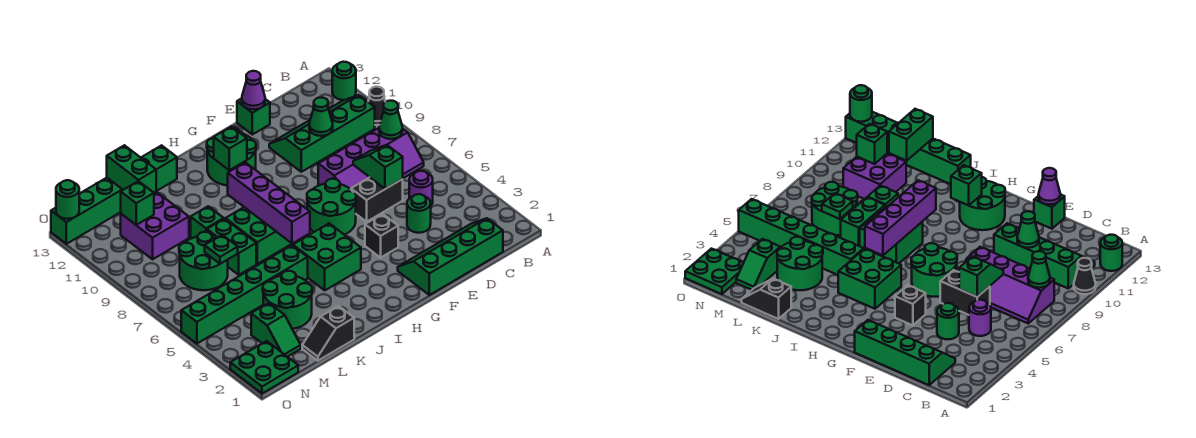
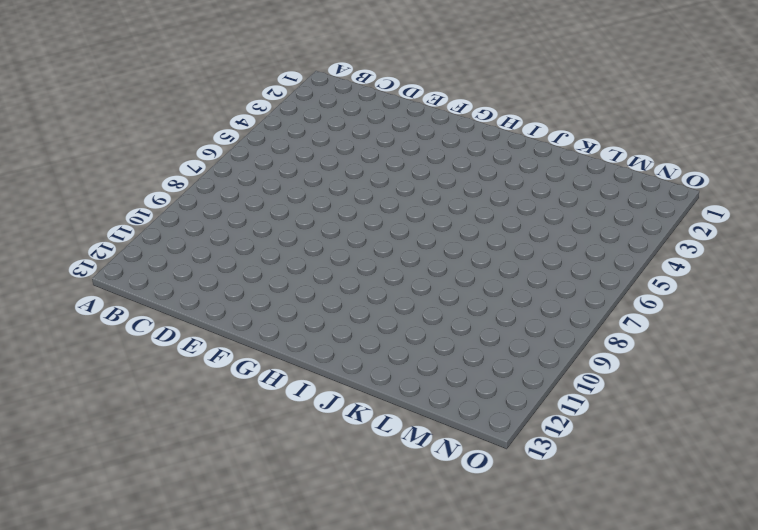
none -> black 1x1 cone [368,87,385,125]
none -> green 1x1 round brick [332,62,356,100]
none -> purple 2x4 slope [318,128,424,189]
none -> green 2x4 slope [269,95,375,172]

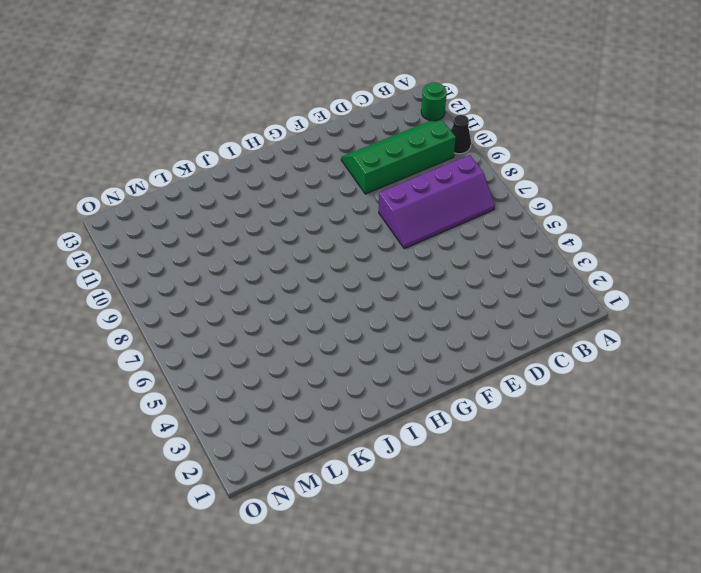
none -> green 2x4 slope [398,218,503,295]
none -> purple 1x1 round brick [409,171,433,205]
none -> green 1x1 round brick [407,194,431,233]
none -> black 1x2 brick [351,177,403,222]

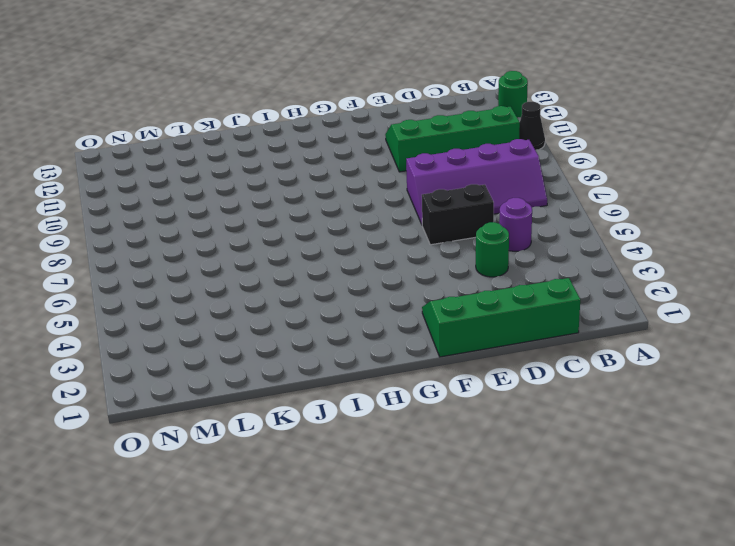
none -> green 1x1 brick [237,98,270,134]
none -> black 1x1 brick [365,214,398,258]
none -> green 2x2 round brick [307,179,356,235]
none -> green 2x2 round brick [207,127,256,186]

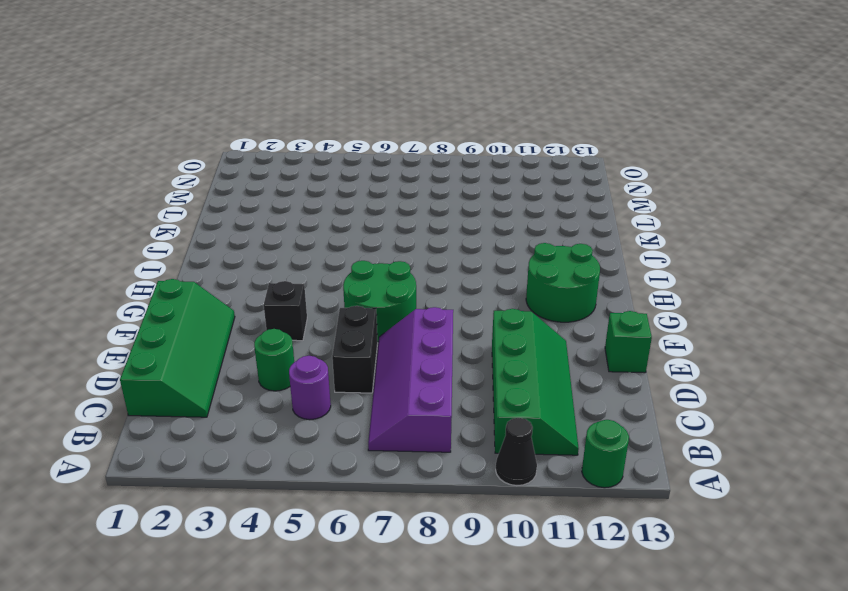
none -> green 2x2 brick [293,223,361,290]
none -> green 2x2 brick [225,207,292,264]
none -> green 1x6 brick [181,245,308,344]
none -> green 1x6 brick [51,145,177,244]

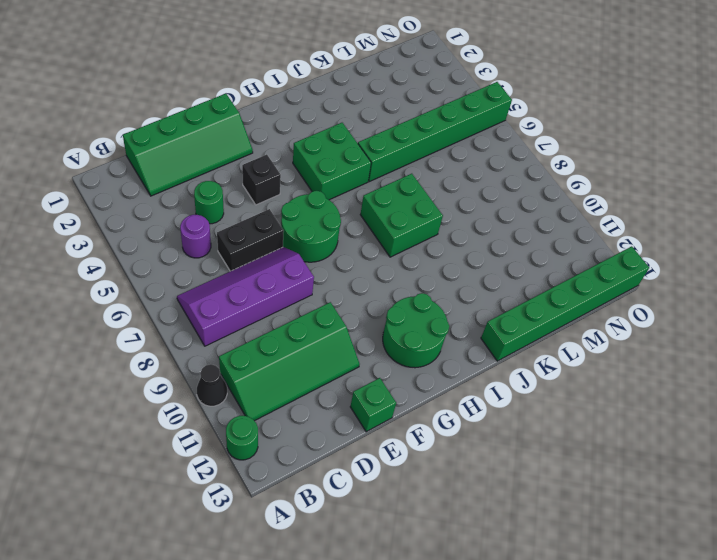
none -> black 1x2 slope [302,306,354,361]
none -> green 2x2 round brick [263,271,312,329]
none -> green 1x2 brick [207,219,256,275]
none -> green 1x1 brick [191,206,224,238]

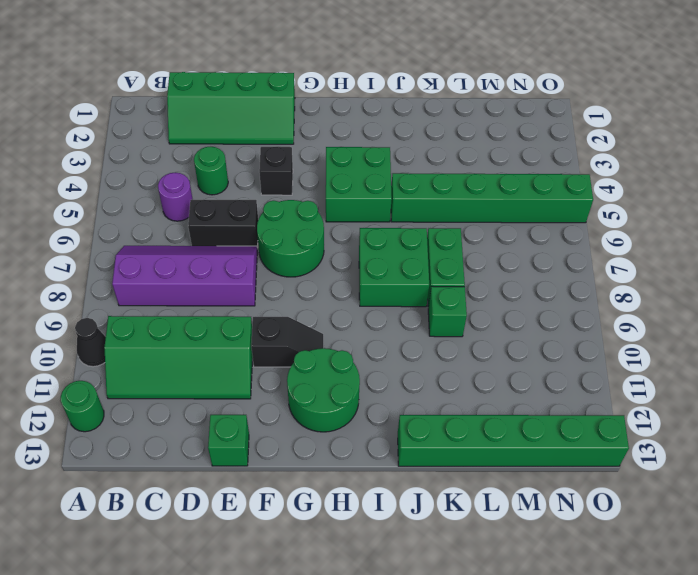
black 1x2 slope [251,317,323,367] -> black 1x2 slope moved to [302,306,354,361]
none -> green 2x2 round brick [263,271,312,329]
none -> green 2x2 round brick [179,232,228,290]
none -> purple 2x2 brick [121,192,189,259]
none -> green 1x2 slope [251,303,301,357]

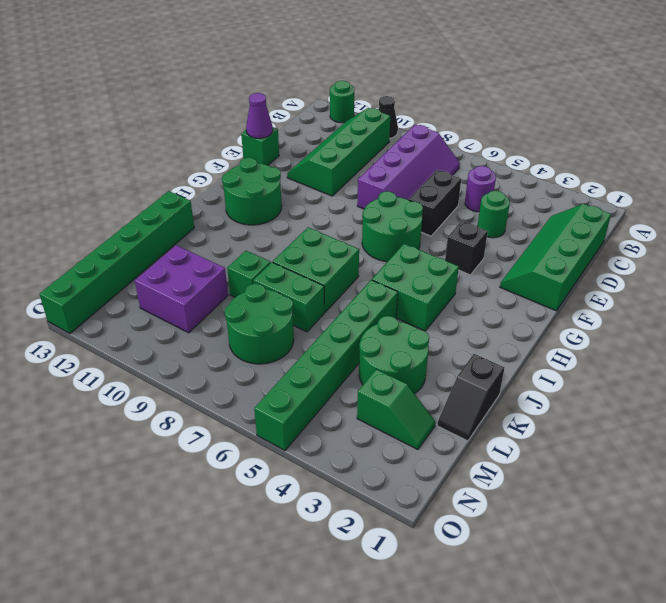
none -> green 2x2 plate [230,341,298,393]
none -> green 1x1 cone [379,101,402,139]
none -> green 1x2 slope [353,145,403,189]
none -> green 1x1 cone [309,98,333,136]

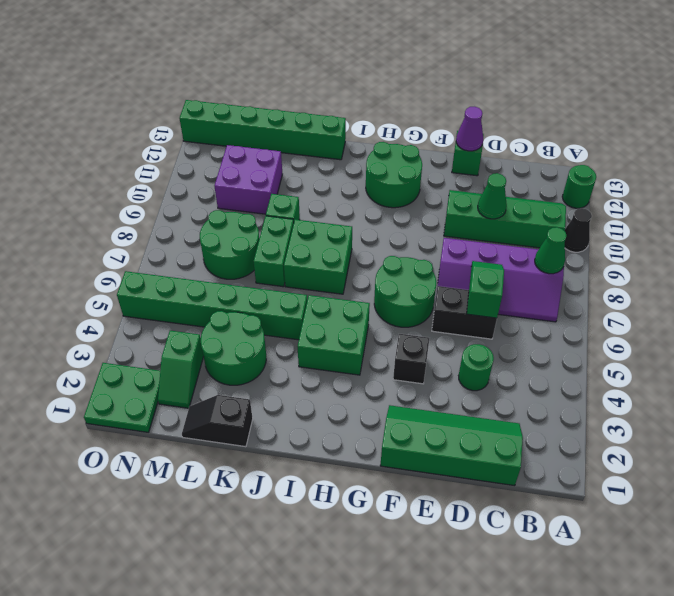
none -> purple 1x1 round brick [409,171,433,205]
none -> green 1x1 brick [214,127,247,170]
none -> purple 1x4 brick [228,162,310,244]
none -> green 1x1 plate [205,235,238,264]

